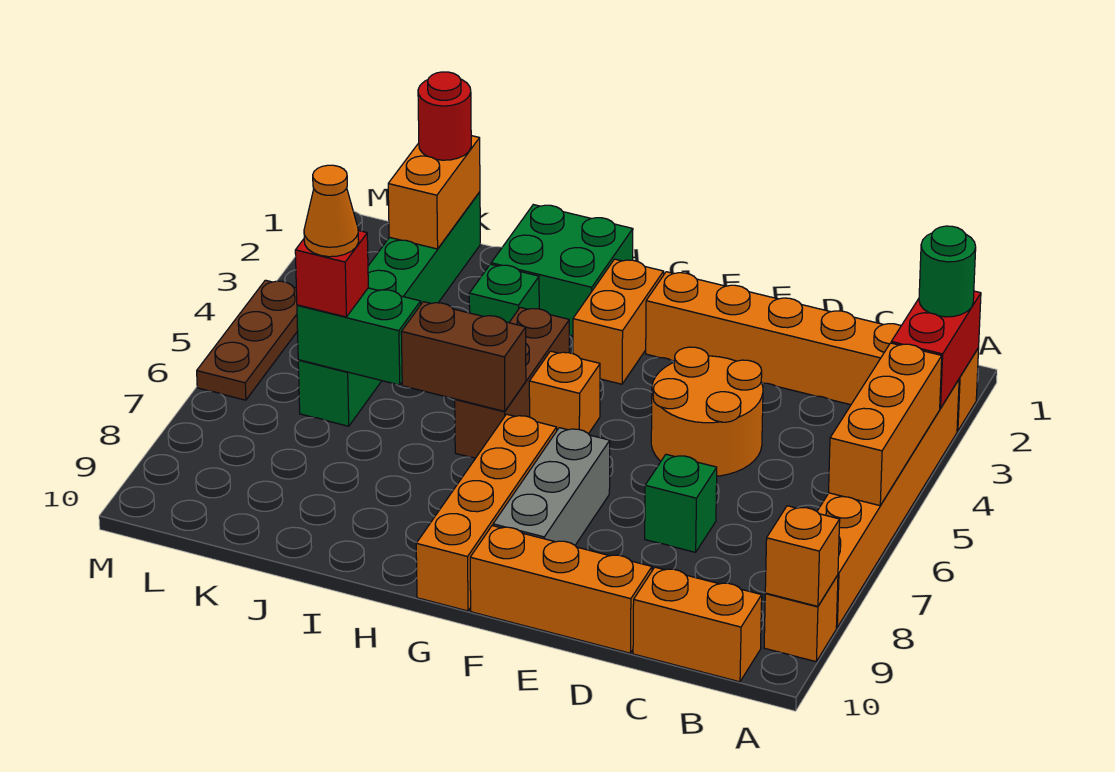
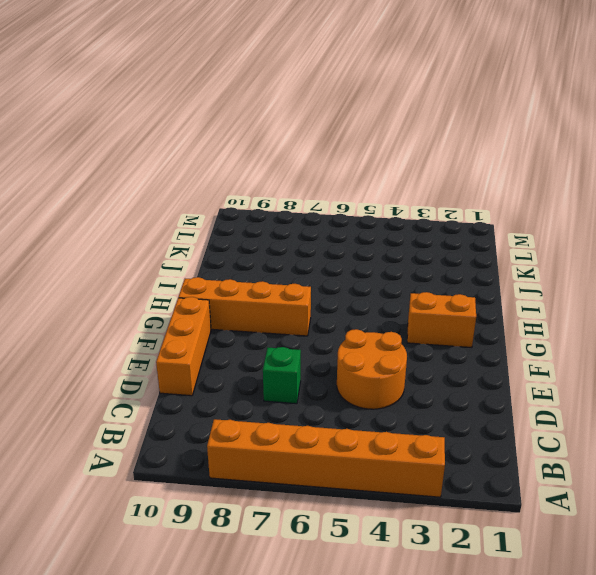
none -> orange 1x6 brick [646,272,979,431]
none -> orange 1x1 brick [764,575,838,662]
none -> orange 1x2 brick [633,567,762,682]

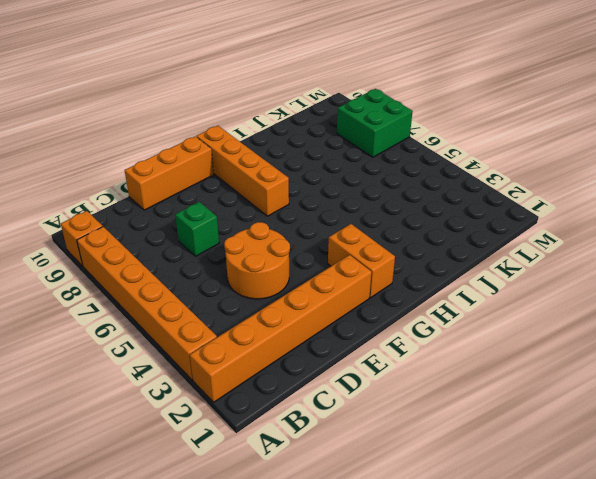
green 2x2 brick [337,89,413,157] -> green 2x2 brick moved to [491,205,633,336]
none -> orange 1x2 brick [633,567,762,682]
none -> grey 1x3 brick [493,428,610,545]
none -> orange 1x1 brick [529,351,600,434]

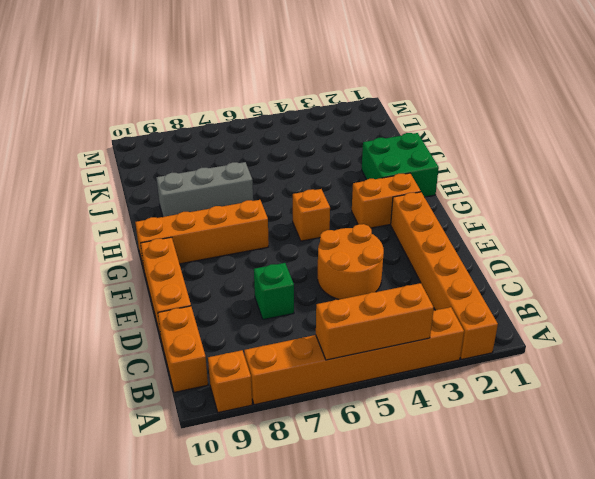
grey 1x3 brick [156,162,253,217] -> grey 1x3 brick moved to [493,428,610,545]
none -> brown 1x3 brick [455,307,569,458]
none -> green 1x1 brick [469,264,539,323]
none -> green 1x6 brick [298,192,480,426]

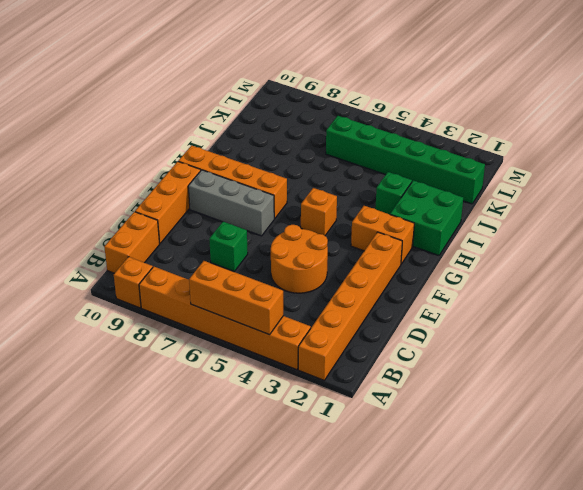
none -> brown 1x3 brick [455,307,569,458]
none -> brown 1x3 plate [197,280,298,400]
none -> red 1x2 brick [891,291,981,408]

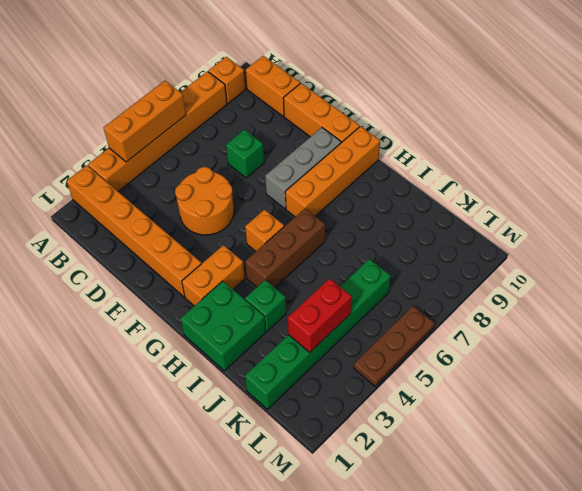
red 1x2 brick [288,278,352,353] -> red 1x2 brick moved to [891,291,981,408]
none -> orange 1x1 brick [765,506,840,606]
none -> brown 1x2 brick [401,302,526,411]
none -> green 1x2 brick [297,288,421,385]

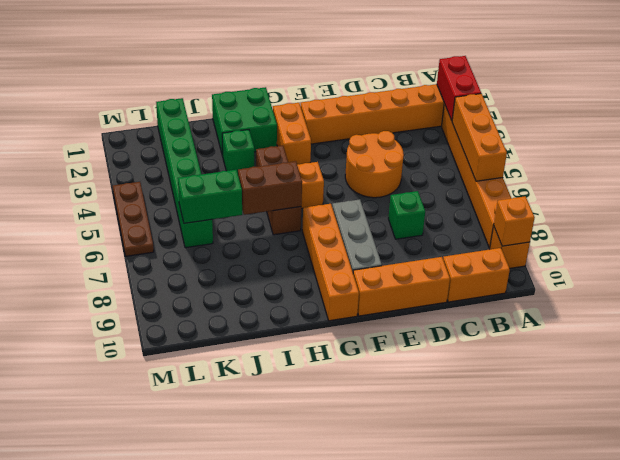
none -> orange 1x2 brick [388,136,480,249]
none -> green 1x1 round brick [919,226,976,317]
none -> red 1x1 round brick [418,72,471,160]

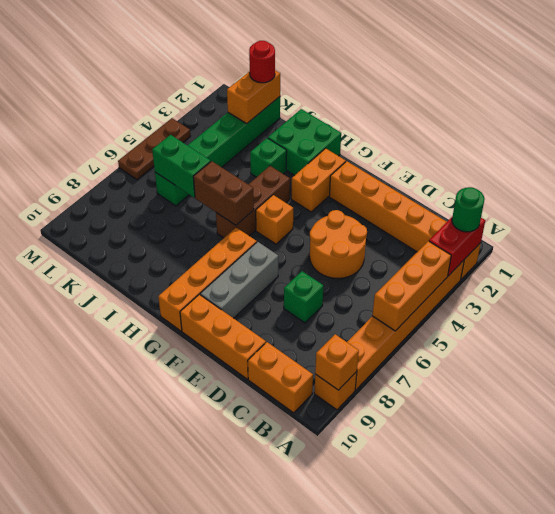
none -> red 1x1 brick [295,230,368,317]
none -> orange 1x1 cone [304,165,359,257]

